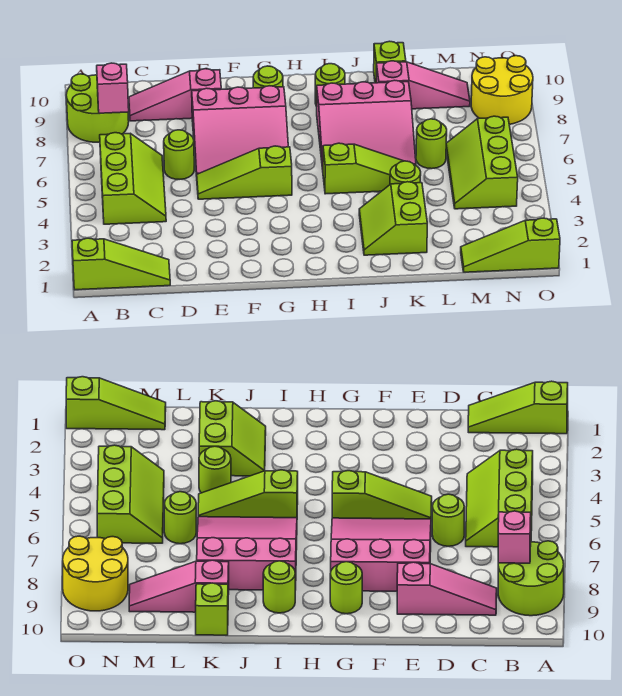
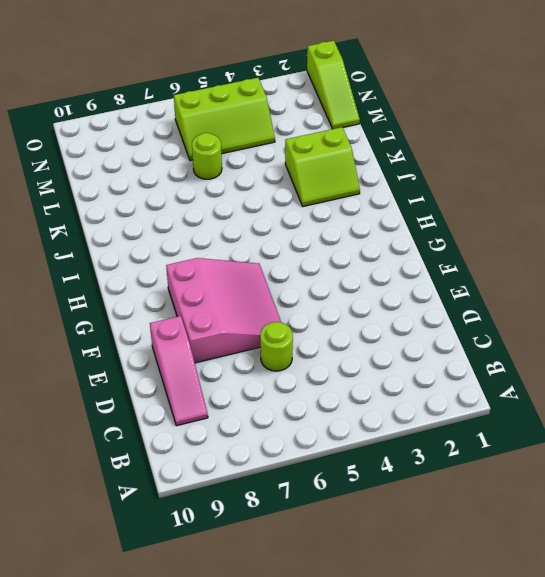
none -> lime 1x3 slope [72,238,170,290]
none -> lime 2x2 round brick [66,74,129,142]
none -> lime 2x3 slope [100,133,166,224]

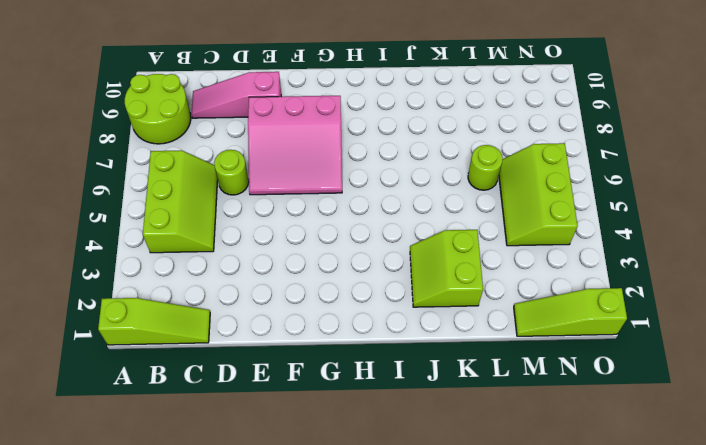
none -> lime 1x3 slope [197,146,292,199]
none -> lime 1x1 round brick [253,66,283,88]
none -> lime 1x3 slope [323,143,403,194]

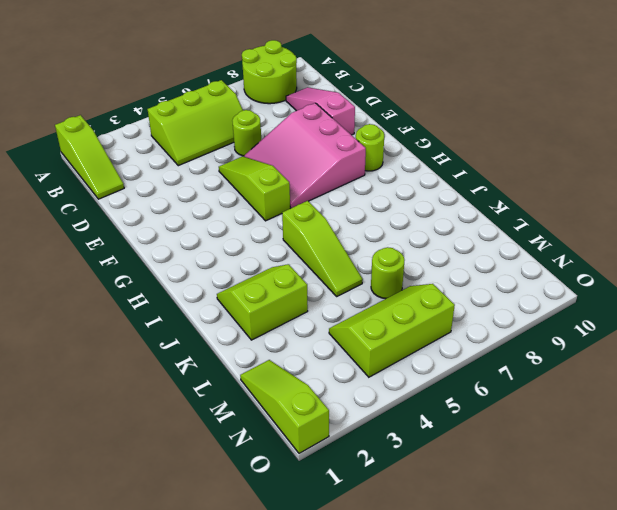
none -> pink 3x3 slope [317,80,416,169]
none -> lime 1x1 round brick [315,64,345,106]
none -> lime 1x1 round brick [390,161,421,184]

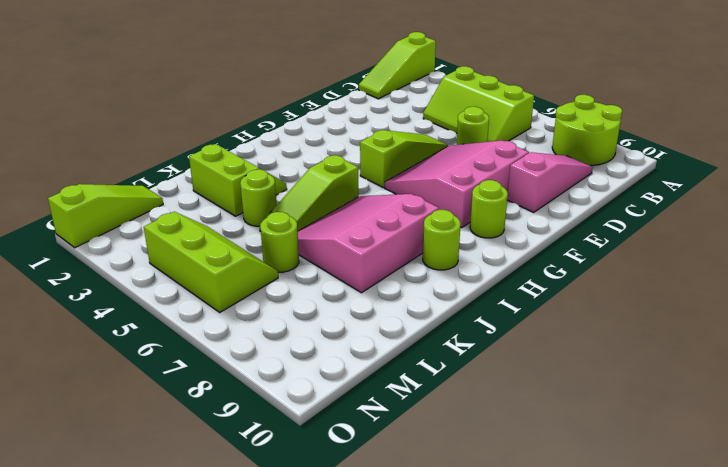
none -> pink 1x3 slope [376,61,470,109]
none -> lime 1x1 brick [374,41,406,83]
none -> yellow 2x2 round brick [471,56,533,124]

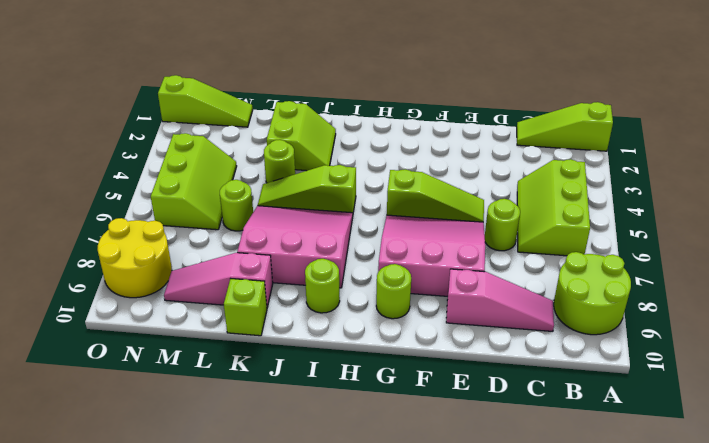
none -> pink 1x1 brick [97,63,129,113]

